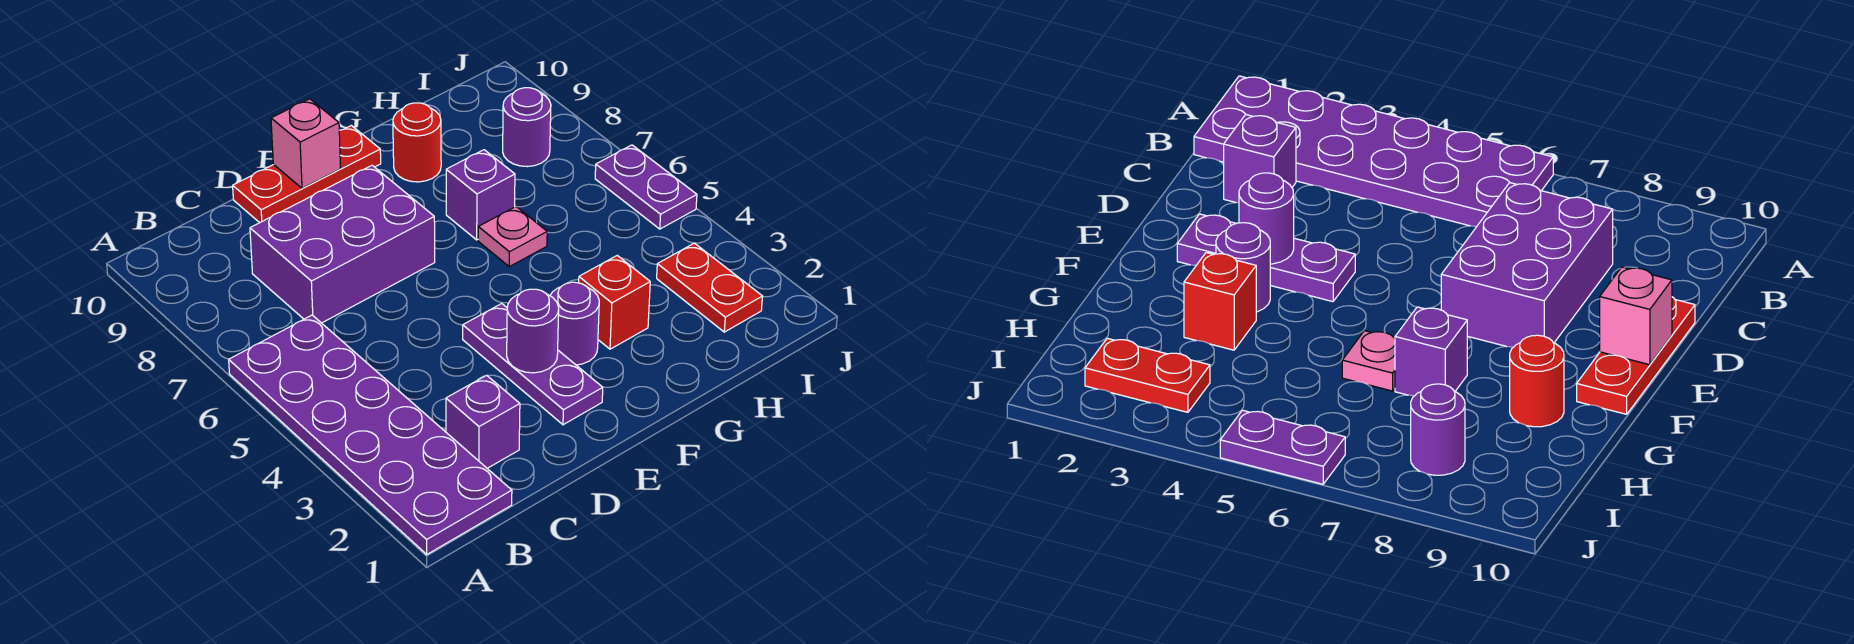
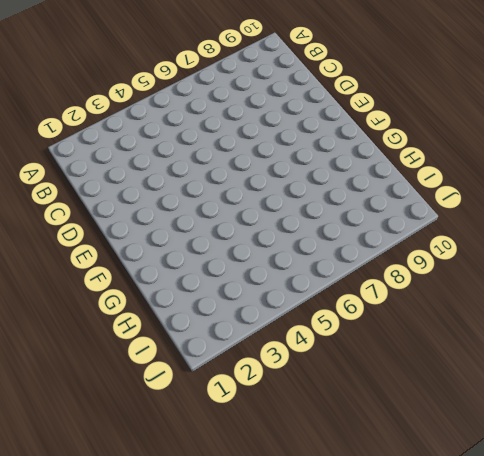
none -> purple 2x6 plate [229,315,512,554]
none -> purple 1x1 brick [446,375,520,468]
none -> purple 2x3 brick [250,165,435,323]

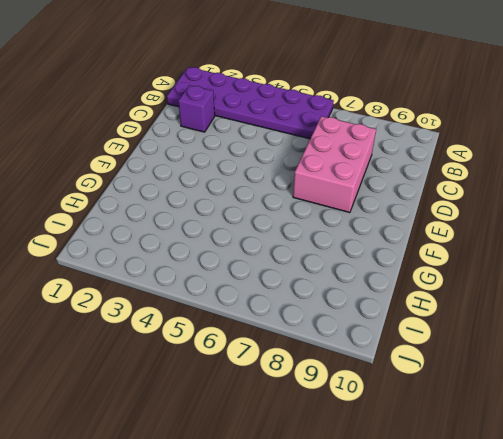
pink 2x3 brick [293,116,376,213] -> purple 2x3 brick [250,165,435,323]
none -> red 1x3 plate [233,125,381,223]
none -> purple 1x3 plate [463,304,603,425]
none -> purple 1x1 round brick [550,282,599,365]

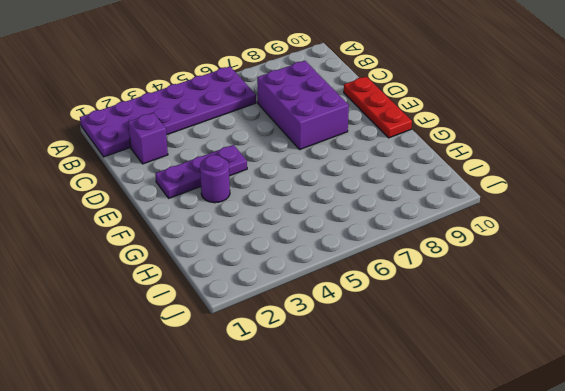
none -> red 1x1 brick [579,255,650,349]
none -> pink 1x1 plate [478,207,547,266]
none -> purple 1x1 brick [446,150,515,240]

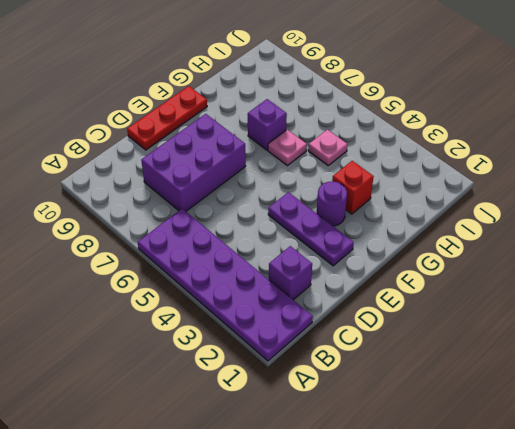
pink 1x1 plate [308,130,347,165] -> none
none -> red 1x1 round brick [393,103,441,182]
none -> red 1x2 plate [657,243,763,332]
none -> purple 1x1 round brick [503,88,551,167]

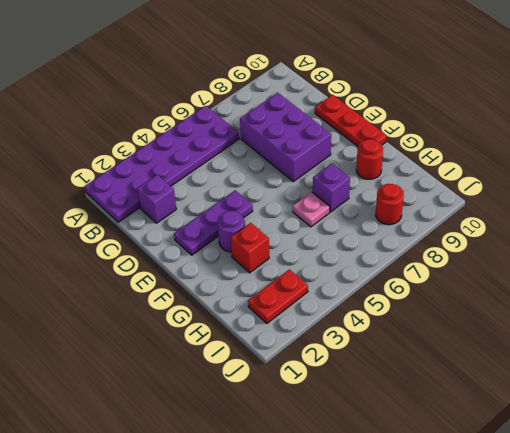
red 1x1 round brick [376,184,404,225] -> purple 1x1 round brick [503,88,551,167]
none -> purple 1x2 plate [595,145,697,229]
none -> purple 1x1 round brick [507,289,559,373]
none -> pink 1x1 brick [271,99,341,189]

